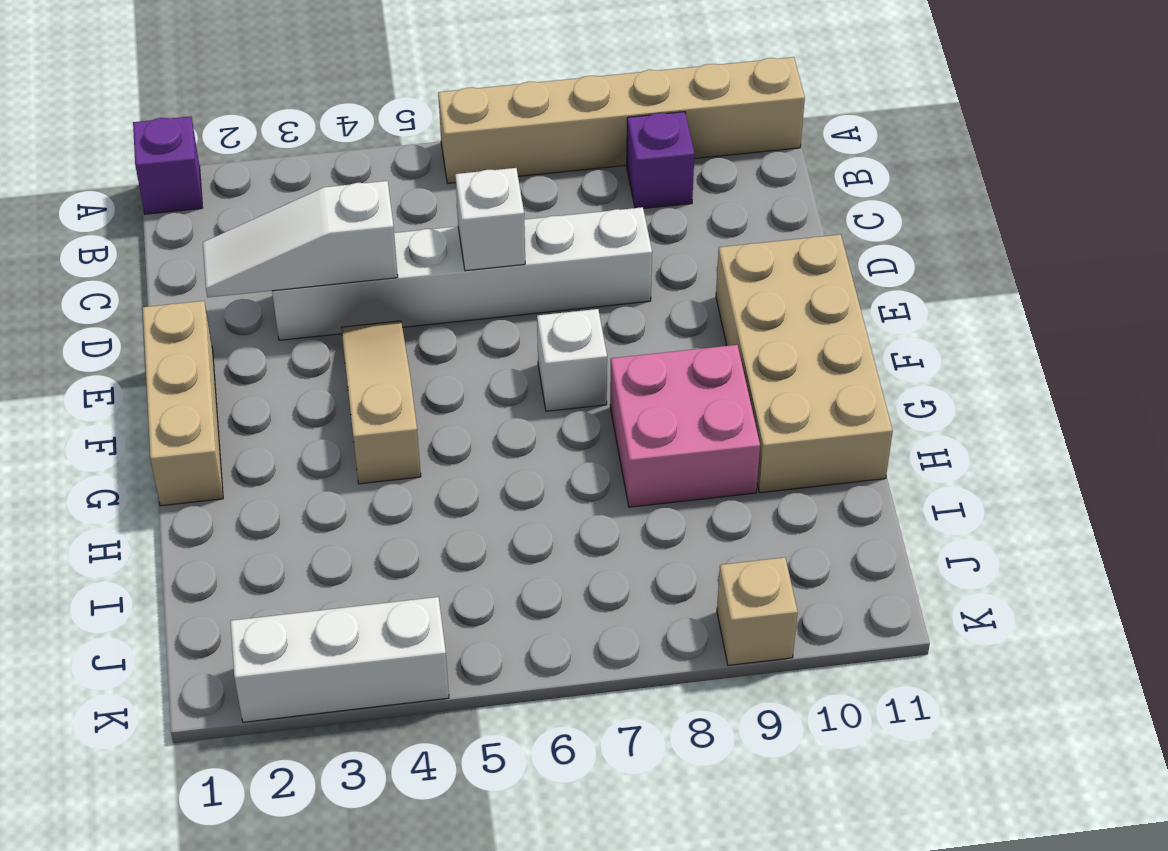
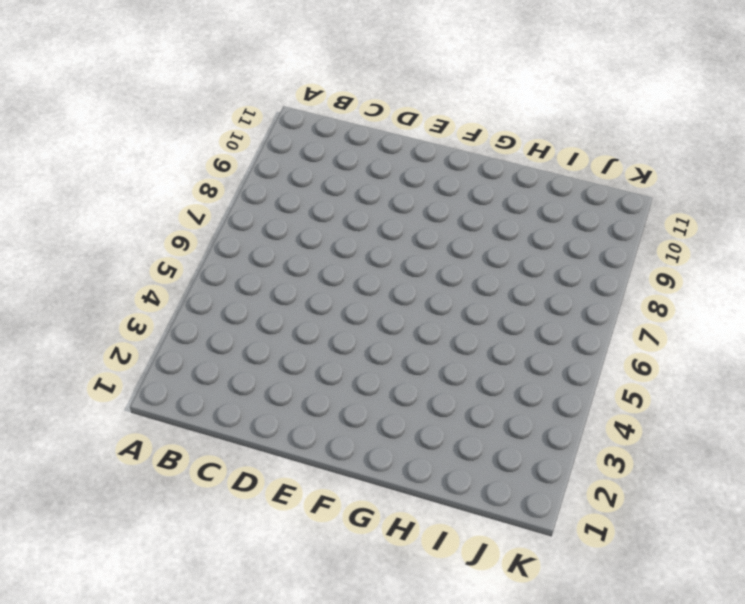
none -> purple 1x1 brick [133,116,203,214]
none -> tan 1x6 brick [438,57,805,183]
none -> purple 1x1 brick [627,112,694,209]

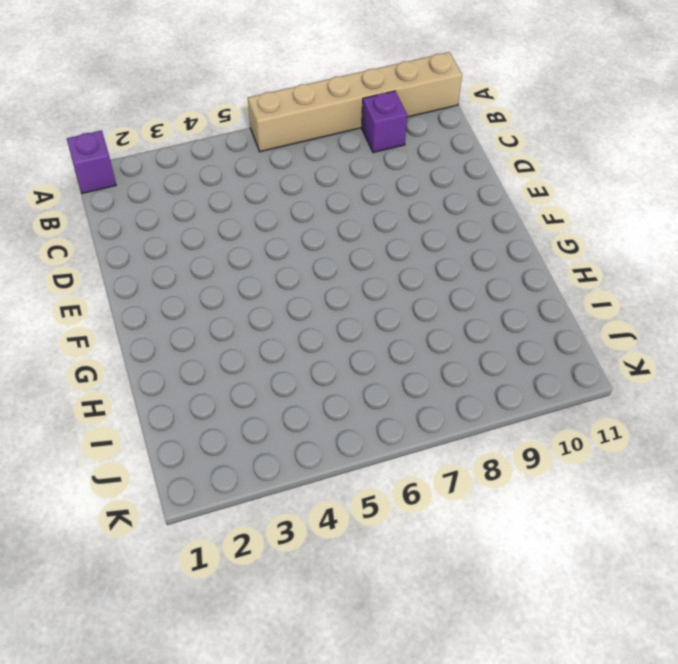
none -> white 1x6 brick [272,207,652,340]
none -> tan 1x3 brick [143,301,223,506]
none -> tan 1x3 slope [341,321,421,484]

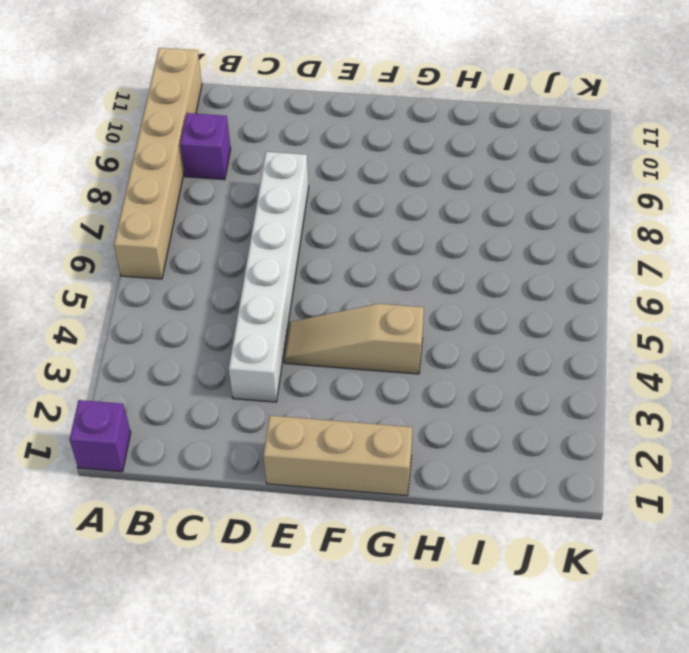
none -> tan 2x4 brick [716,234,893,493]
none -> white 1x1 brick [537,309,607,411]
none -> pink 2x2 brick [610,345,760,507]

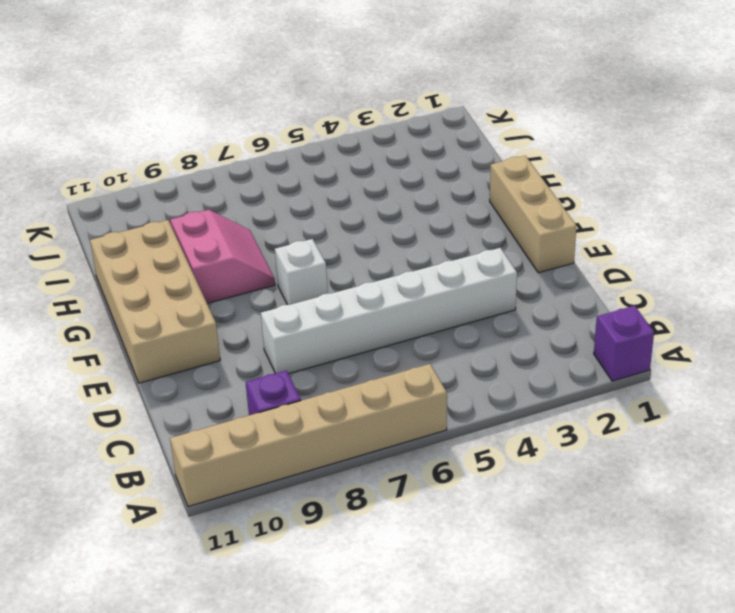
pink 2x2 slope [170,210,275,303] -> pink 2x2 brick [610,345,760,507]
none -> tan 1x3 slope [341,321,421,484]
none -> white 1x3 brick [230,597,449,722]
none -> tan 1x1 brick [717,557,798,665]

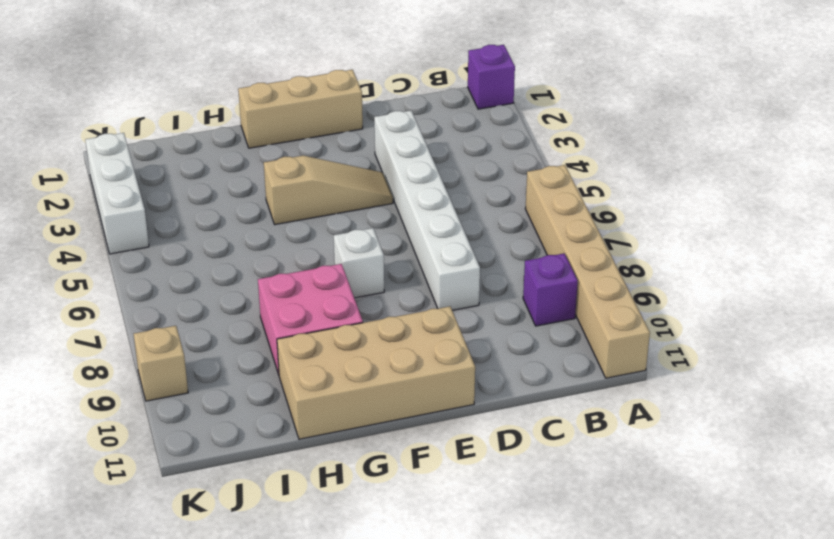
none -> white 1x3 slope [203,181,398,297]
none -> white 1x1 brick [455,168,525,271]

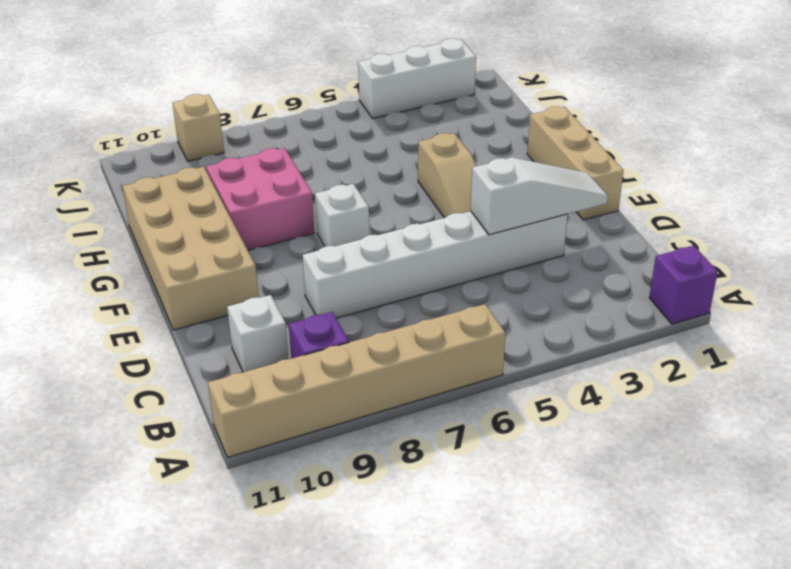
white 1x1 brick [227,295,288,372] -> white 1x1 brick moved to [455,168,525,271]

